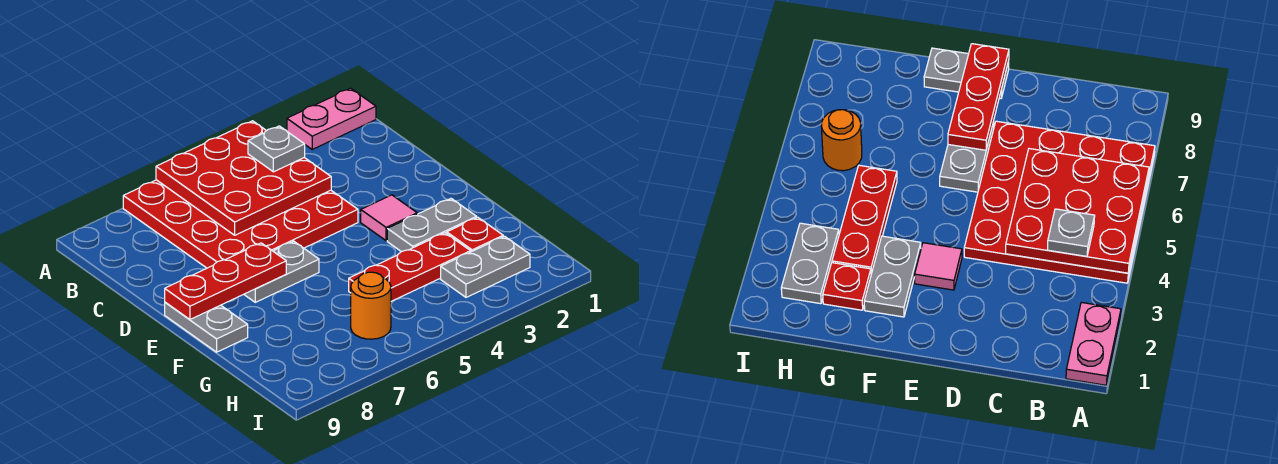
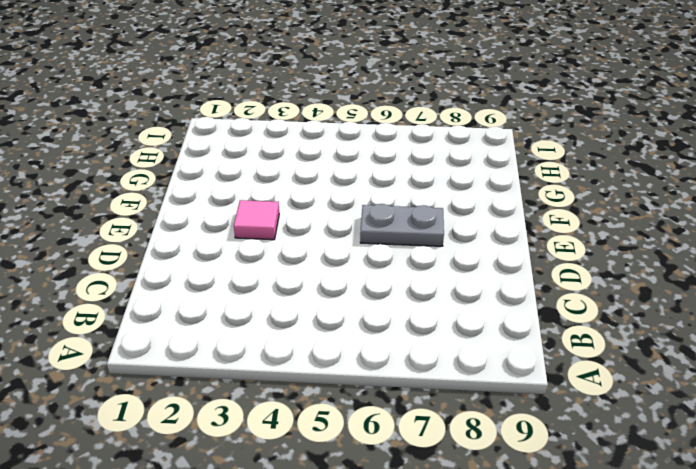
none -> pink 1x2 plate [287,88,376,149]
none -> red 4x4 plate [123,180,358,268]
none -> grey 1x2 plate [165,302,248,352]

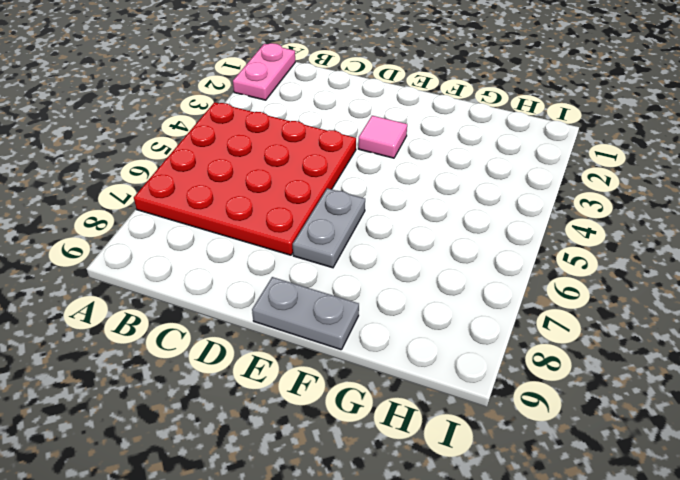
none -> grey 1x2 plate [387,199,477,252]
none -> red 1x1 plate [447,217,503,252]
none -> red 1x3 plate [349,233,471,301]

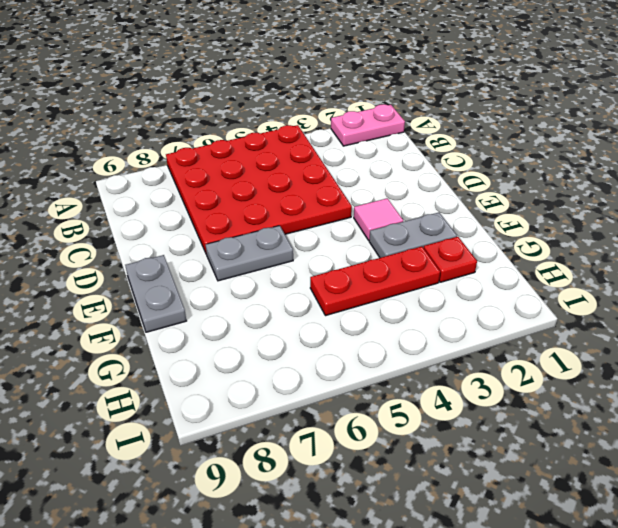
none -> grey 1x2 plate [441,236,530,297]
none -> orange 1x1 round brick [351,272,391,339]
none -> red 3x3 plate [156,121,331,235]

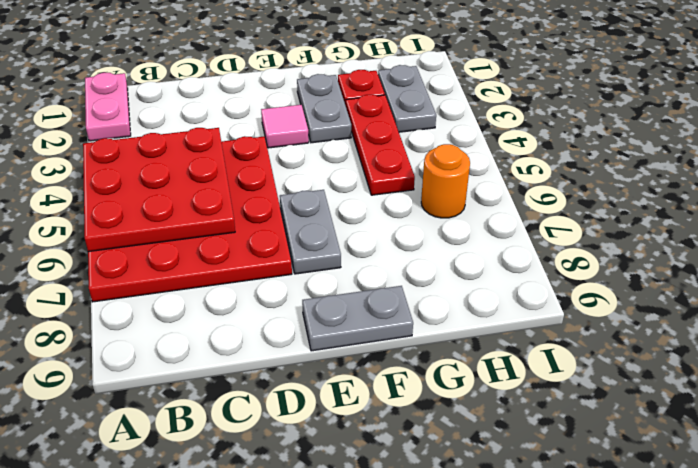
none -> red 1x3 plate [165,243,286,320]
none -> grey 1x1 plate [248,126,305,172]

